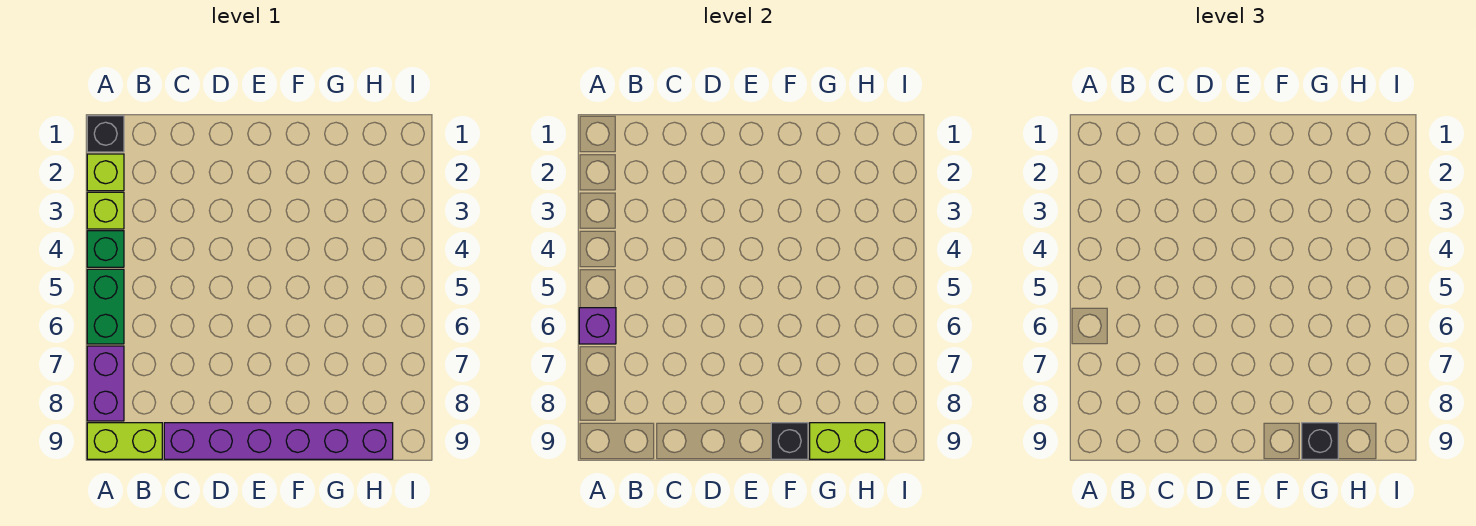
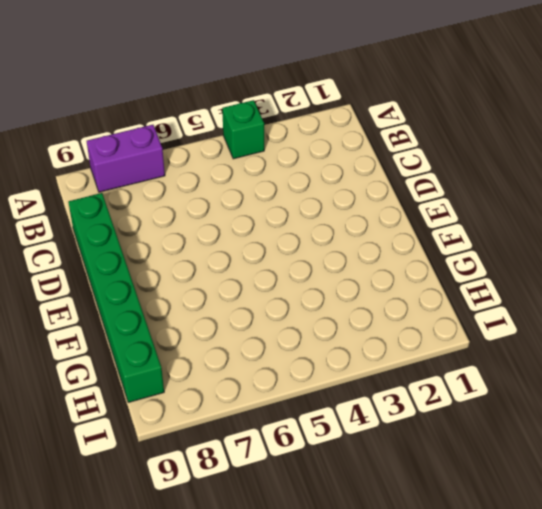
green 1x6 brick [69,193,164,402] -> purple 1x6 brick [164,423,393,459]
none -> black 1x1 brick [87,116,124,152]
none -> lime 1x1 brick [87,154,124,191]
none -> lime 1x1 brick [87,192,124,229]

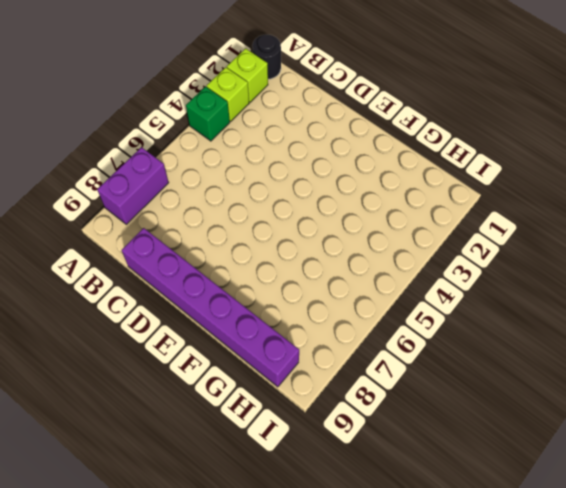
black 1x1 round brick [252,35,281,79] -> black 1x1 brick [87,116,124,152]
none -> green 1x2 brick [87,269,124,344]
none -> lime 1x2 brick [87,423,162,459]
none -> purple 1x1 brick [579,308,616,344]

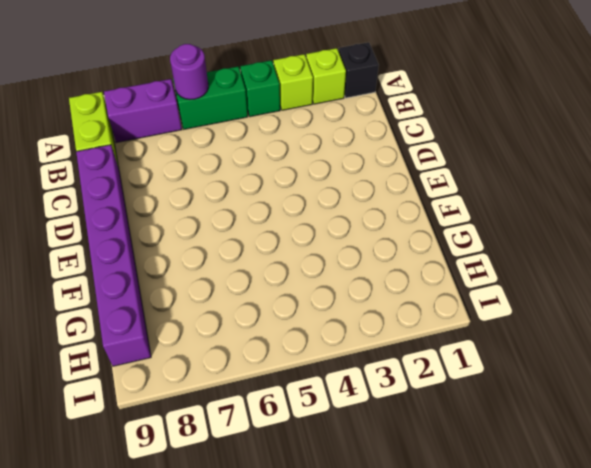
purple 1x1 round brick [170,44,208,100] -> purple 1x1 brick [579,308,616,344]
none -> black 1x1 brick [771,423,808,459]
none -> lime 1x2 brick [810,423,885,459]
none -> black 1x1 brick [1302,423,1338,459]

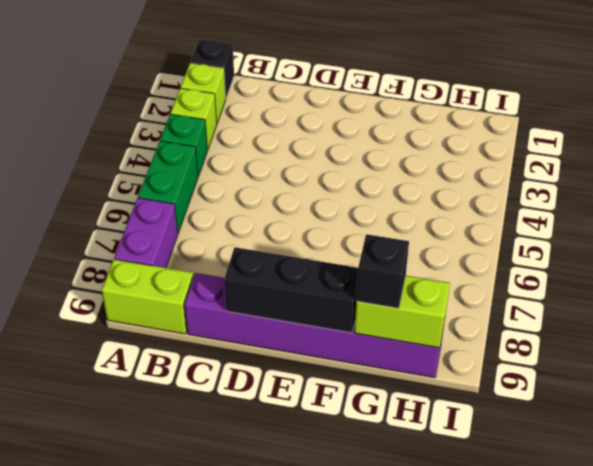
black 1x3 brick [224,247,358,333] -> black 1x1 brick [771,423,808,459]
none -> purple 1x1 brick [579,308,616,344]

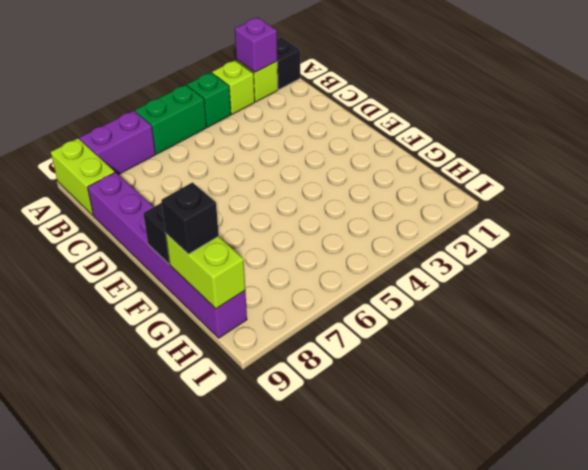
purple 1x1 brick [235,18,277,72] -> purple 1x1 brick moved to [579,308,616,344]

